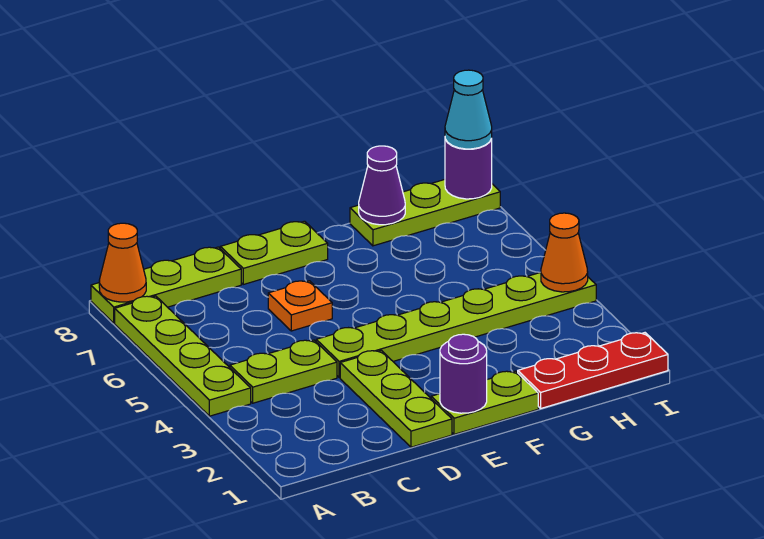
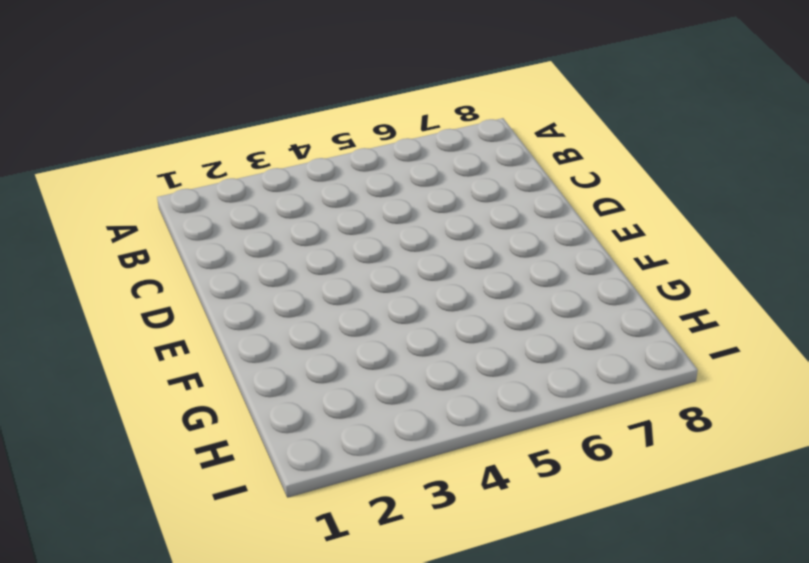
none -> lime 1x4 plate [115,296,251,416]
none -> lime 1x3 plate [91,247,241,323]
none -> lime 1x2 plate [230,340,337,403]

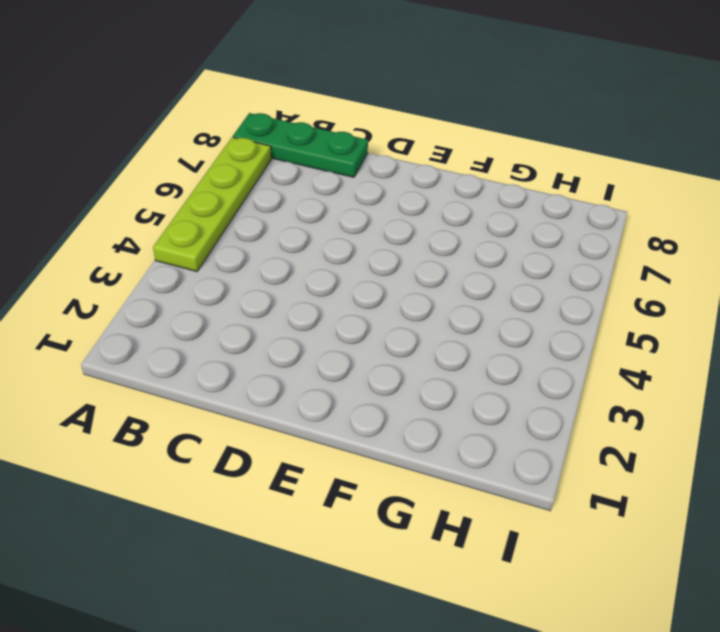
green 1x3 plate [233,113,368,177] -> lime 1x3 plate [91,247,241,323]
none -> lime 1x2 plate [230,340,337,403]
none -> lime 1x3 plate [340,350,452,447]
none -> lime 1x6 plate [316,272,596,378]

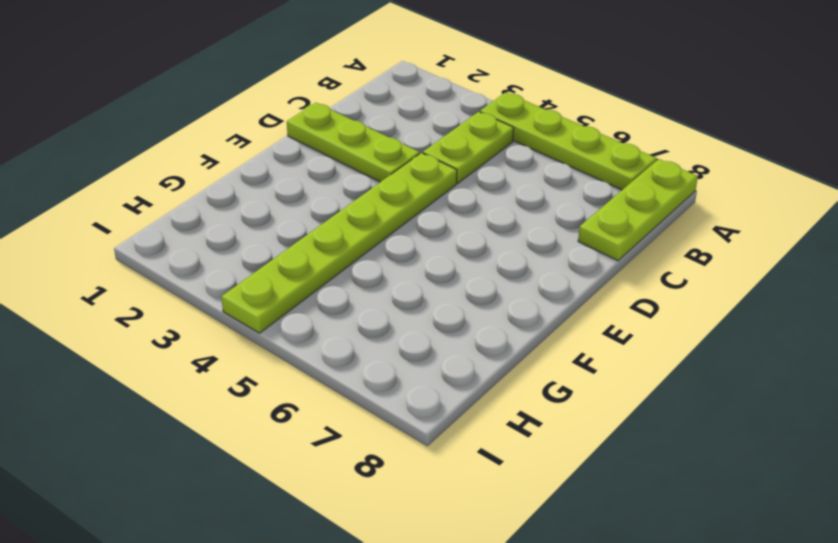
none -> orange 1x1 plate [268,281,332,331]
none -> lime 1x2 plate [220,221,328,284]
none -> lime 1x2 plate [431,371,538,434]

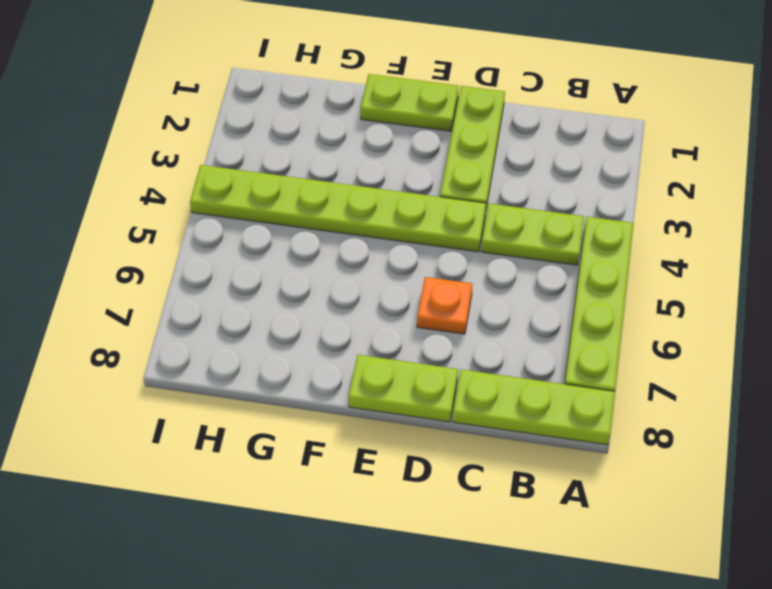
none -> red 1x3 plate [518,333,668,408]
none -> lime 1x3 plate [350,180,500,246]
none -> orange 1x1 cone [99,223,146,302]

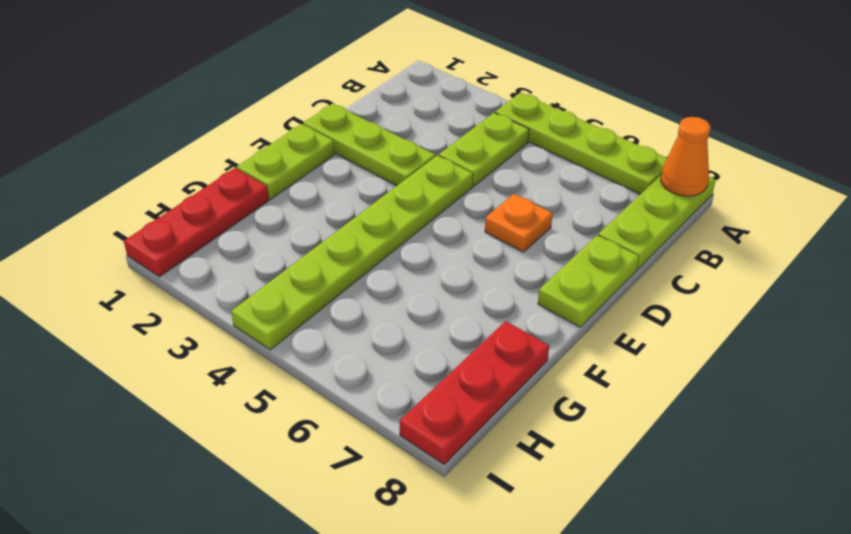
red 1x3 plate [399,321,549,464] -> lime 1x3 plate [350,180,500,246]
none -> purple 1x1 round brick [440,334,487,413]
none -> purple 1x1 cone [359,146,405,225]
none -> orange 1x1 cone [541,213,588,292]

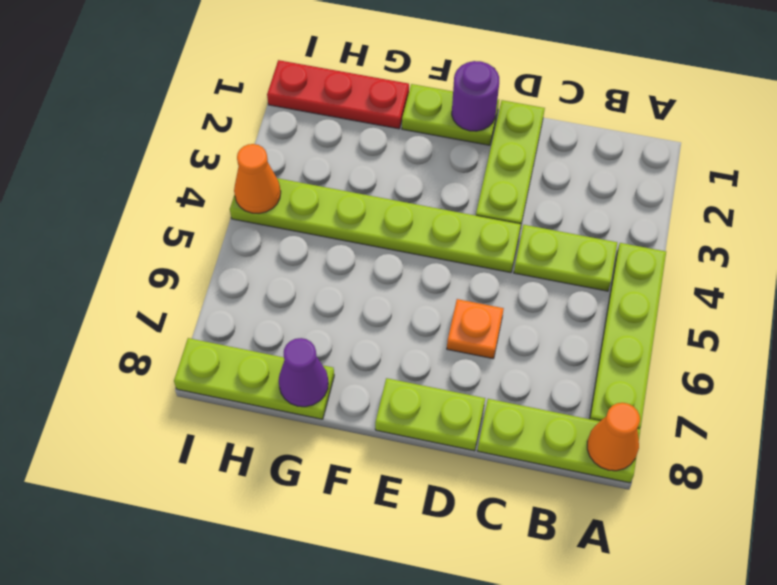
none -> purple 1x1 round brick [445,139,492,199]
none -> cyan 1x1 cone [445,70,492,149]

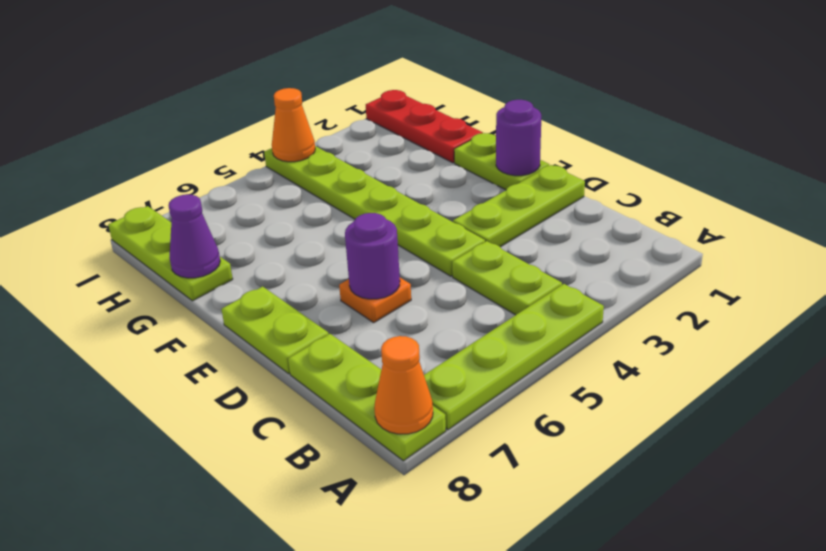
purple 1x1 round brick [345,213,400,299] -> purple 1x1 round brick moved to [445,139,492,199]
none -> cyan 1x1 cone [445,70,492,149]

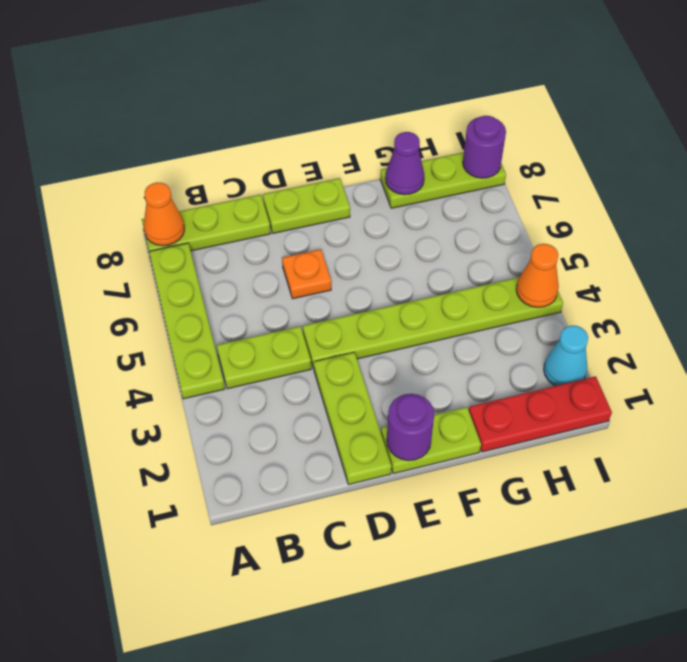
cyan 1x1 cone [544,326,588,386] -> cyan 1x1 cone moved to [445,70,492,149]

